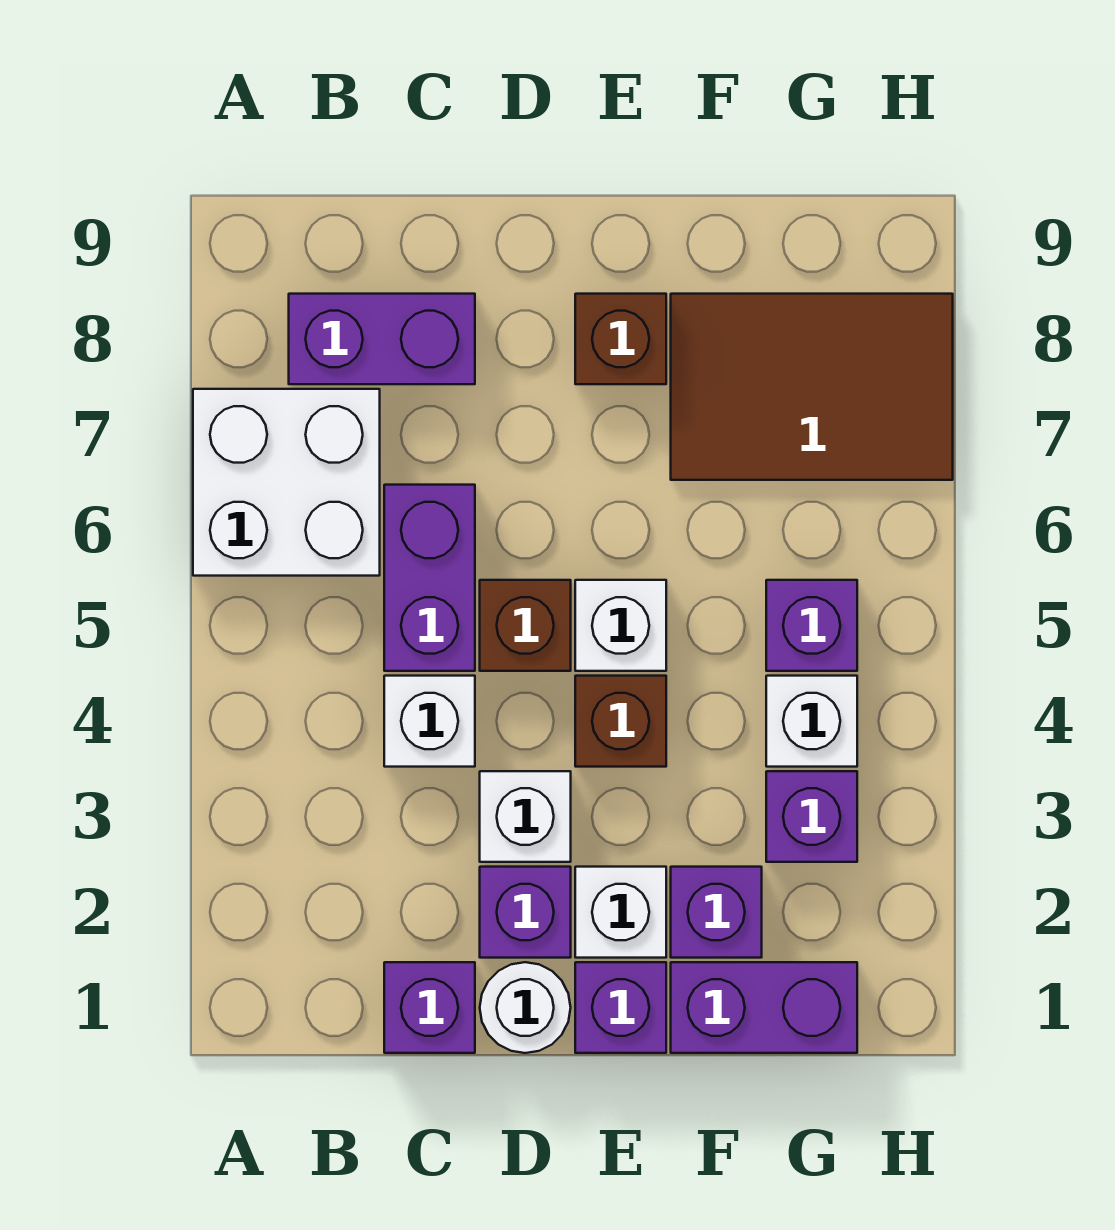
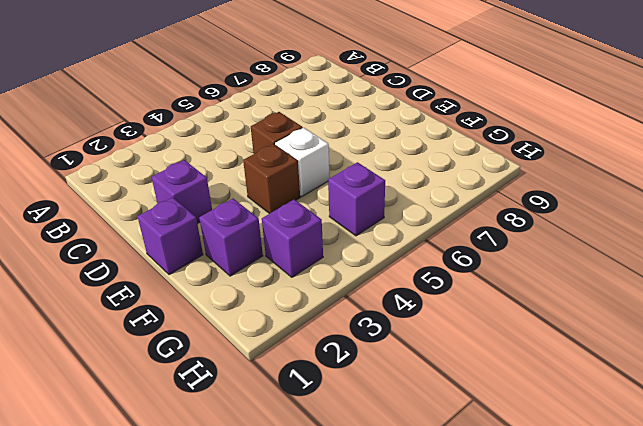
none -> white 2x2 brick [193,389,380,576]
none -> purple 1x2 brick [289,294,475,384]
none -> purple 1x1 brick [384,962,475,1053]

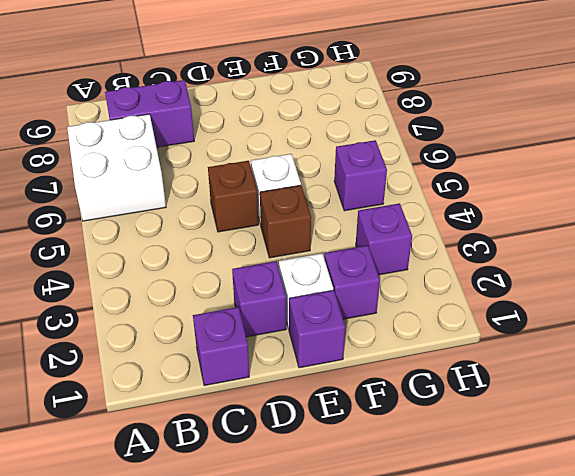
none -> white 1x1 brick [384,676,475,767]
none -> purple 1x2 brick [384,485,475,671]
none -> white 1x1 round brick [480,962,571,1053]

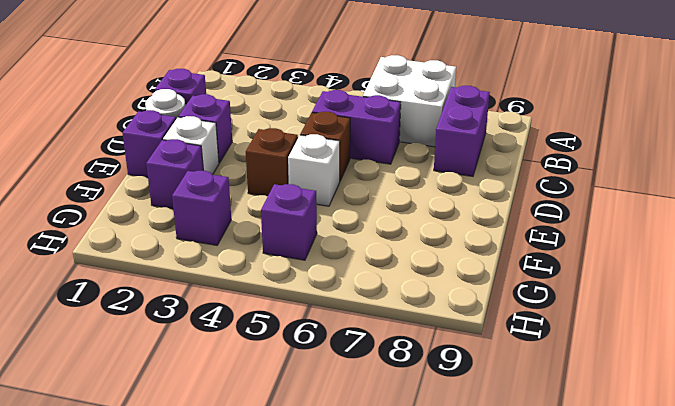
none -> white 1x1 brick [384,676,475,767]
none -> white 1x1 brick [480,771,571,862]
none -> brown 1x1 brick [575,294,666,384]

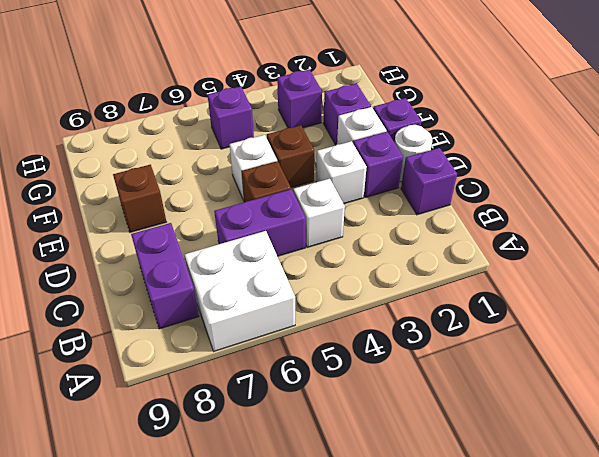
none -> purple 1x2 brick [671,962,857,1053]
none -> brown 2x3 tile [671,294,953,480]
none -> white 1x1 brick [766,676,857,767]

